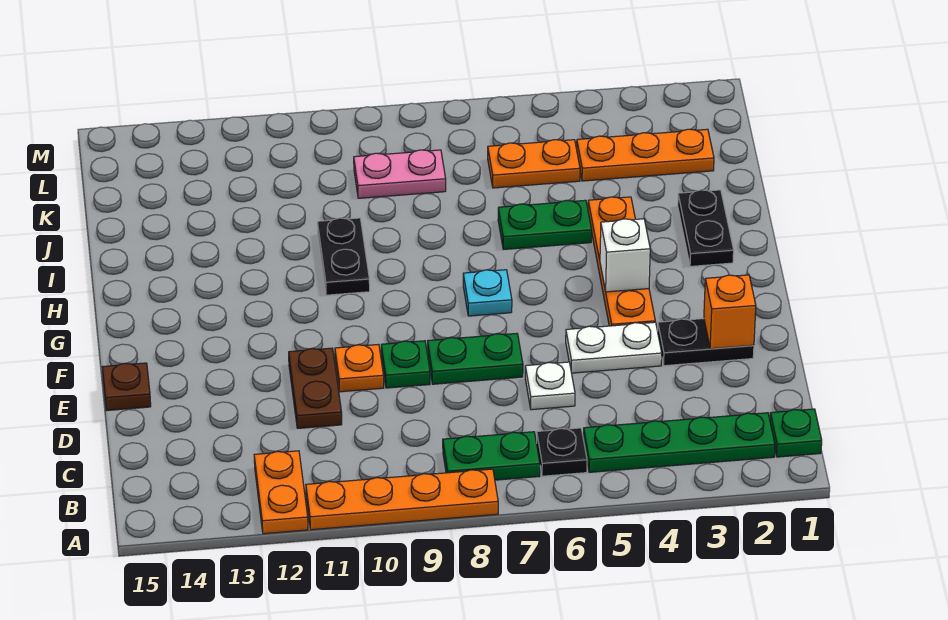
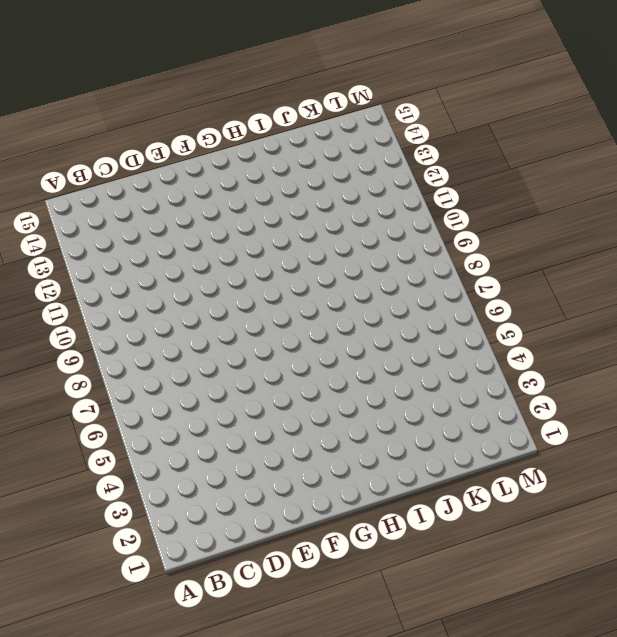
none -> orange 1x4 plate [306,469,498,530]
none -> orange 1x2 plate [254,451,308,534]
none -> green 1x1 plate [770,409,822,457]

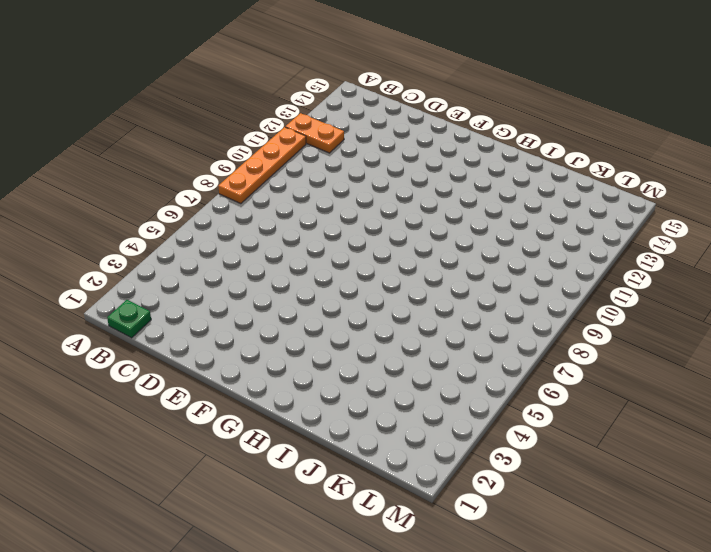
none -> green 1x4 plate [583,413,775,472]
none -> black 1x1 plate [537,428,587,476]
none -> green 1x2 plate [443,432,540,480]

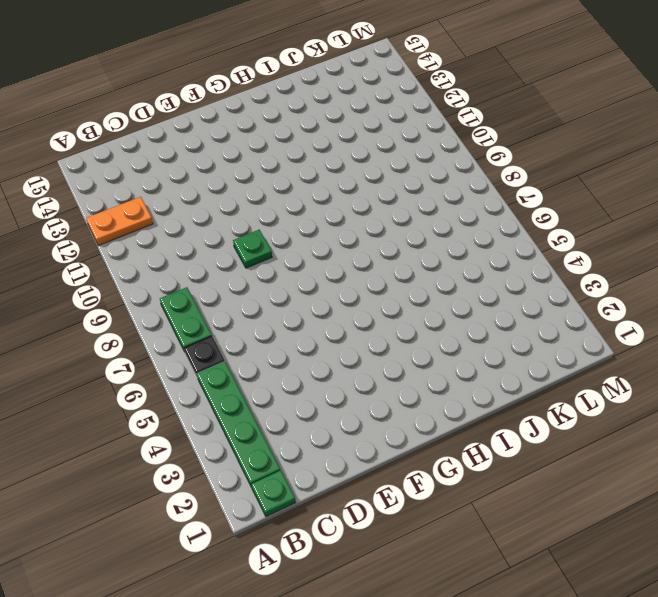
none -> orange 1x4 plate [306,469,498,530]
none -> white 1x1 plate [525,362,575,410]
none -> brown 1x2 plate [289,348,342,428]

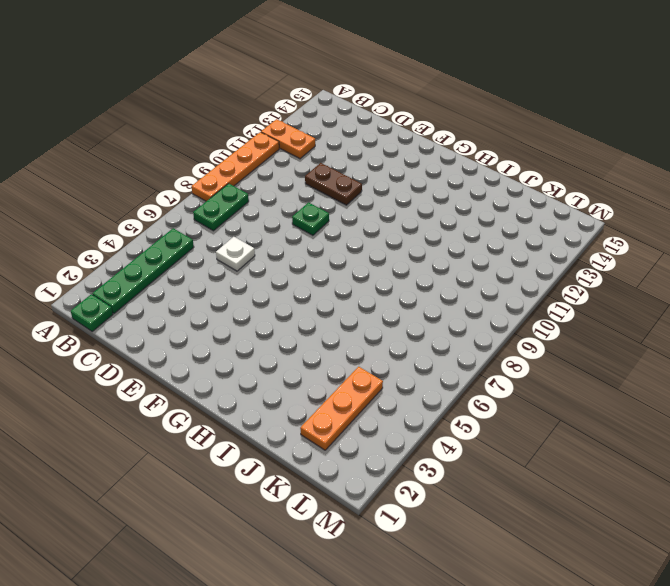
none -> black 1x1 plate [537,428,587,476]
none -> black 1x2 plate [658,319,754,366]
none -> white 1x2 plate [566,322,662,373]

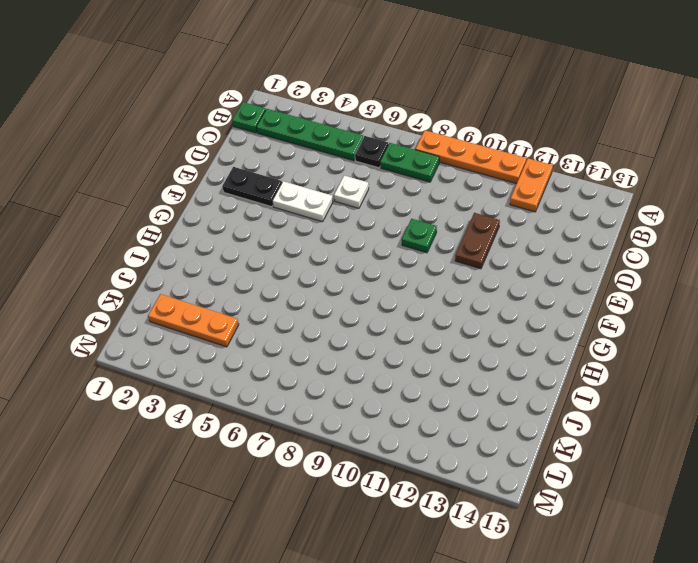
none -> green 1x2 plate [428,333,523,384]
none -> orange 1x1 plate [335,344,384,392]
none -> brown 1x1 plate [102,363,151,410]

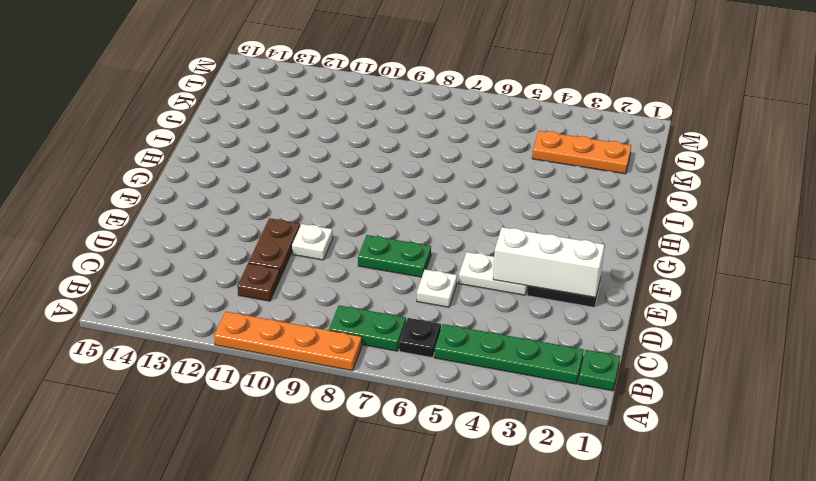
brown 1x1 plate [237,263,280,301] -> brown 1x1 plate moved to [102,363,151,410]
white 1x3 brick [493,227,604,298] -> orange 1x1 brick [704,275,756,349]
white 1x1 plate [292,224,333,260] -> orange 1x1 plate [335,344,384,392]
none -> orange 1x2 plate [254,451,308,534]
none -> green 1x1 plate [381,341,430,388]
none -> orange 1x4 plate [588,197,655,326]

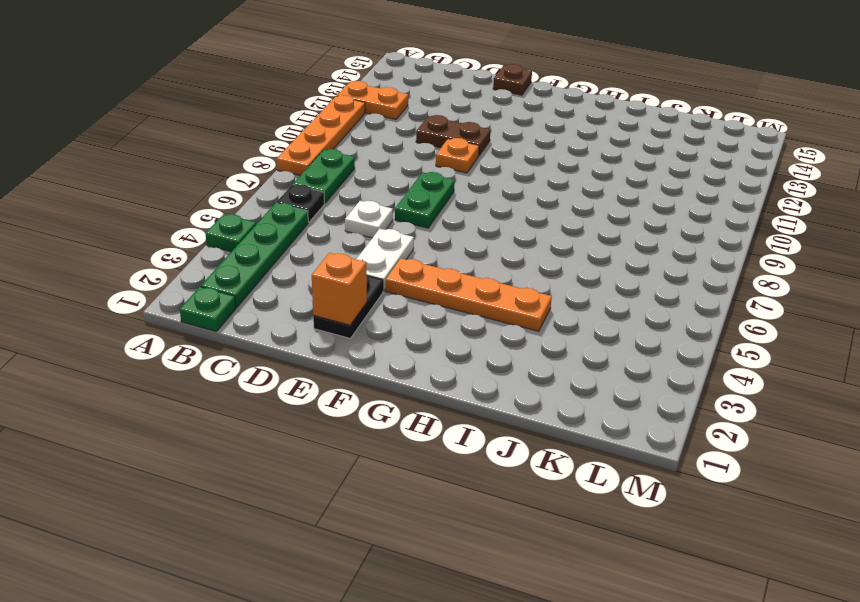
green 1x1 plate [206,214,256,252] -> green 1x1 plate moved to [381,341,430,388]
none -> cyan 1x1 plate [463,270,512,316]
none -> black 1x2 plate [678,190,734,266]
none -> black 1x2 plate [317,218,370,295]

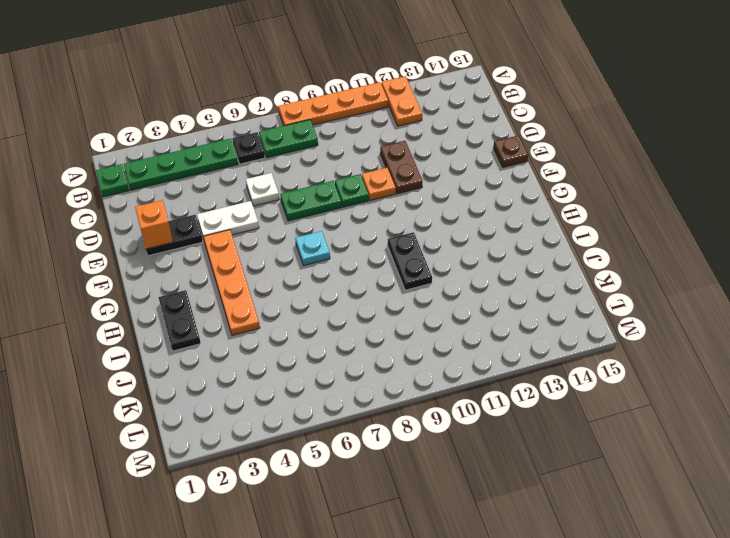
none -> green 1x2 plate [498,200,592,249]
none -> orange 1x3 plate [577,129,714,181]
none -> orange 1x2 plate [488,140,580,188]

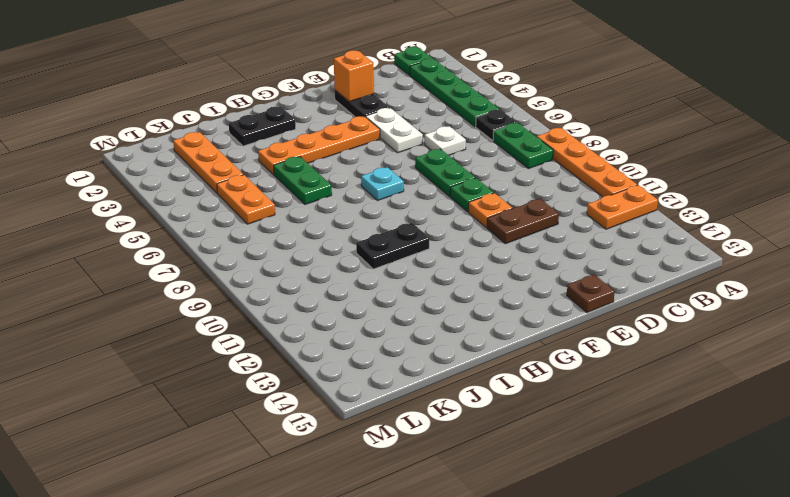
none -> pink 1x2 plate [354,150,446,198]
none -> white 1x1 brick [600,219,650,292]

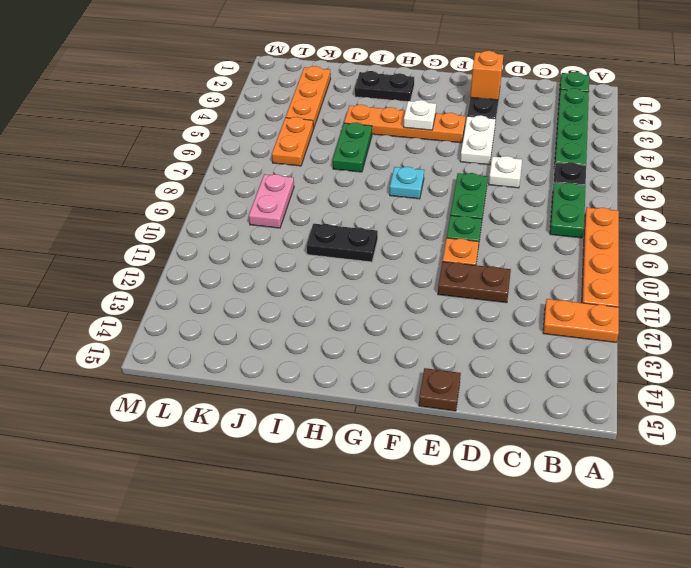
white 1x1 plate [404,100,436,130] -> white 1x1 brick [600,219,650,292]

